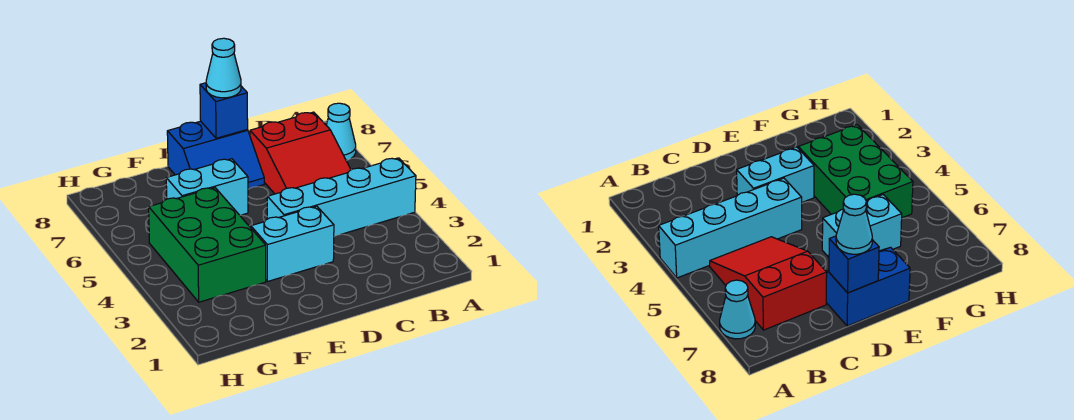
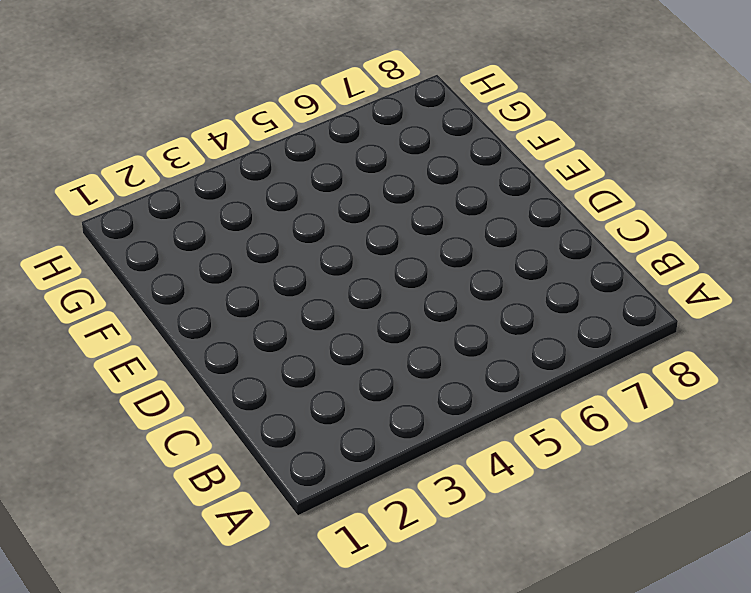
none -> cyan 1x4 brick [267,158,416,236]
none -> cyan 1x1 cone [326,103,356,161]

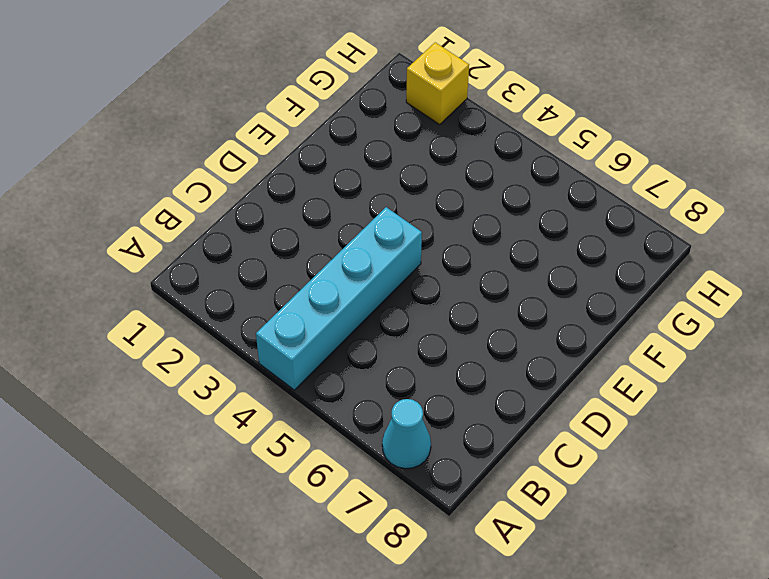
yellow 1x1 brick [406,42,469,125] -> none
none -> red 2x3 slope [250,112,351,194]
none -> cyan 1x2 brick [251,206,334,282]

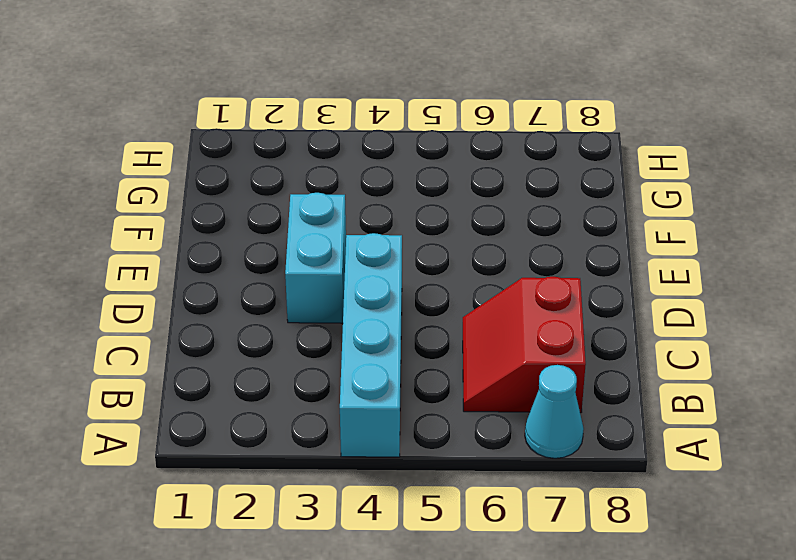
red 2x2 slope [463,277,586,413] -> red 2x3 slope [250,112,351,194]
none -> blue 2x2 slope [167,121,264,189]
none -> cyan 1x2 brick [166,159,248,215]

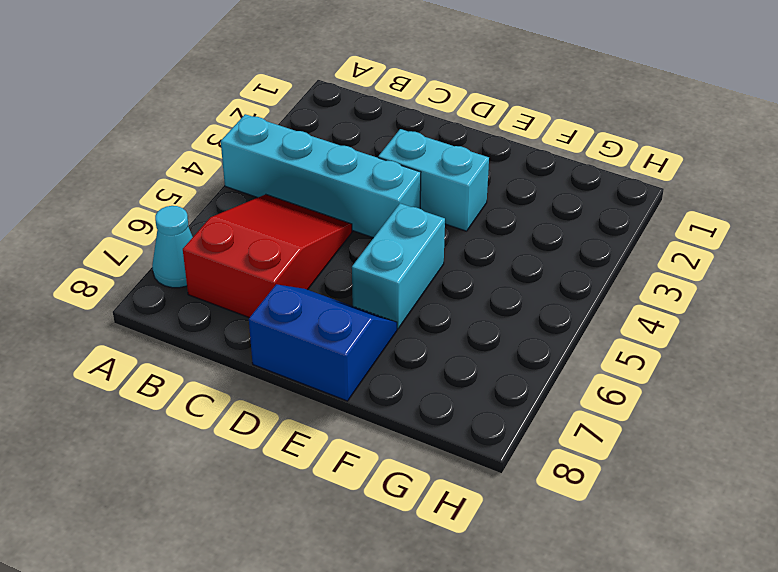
cyan 1x2 brick [352,203,445,329] -> cyan 1x2 brick turned to [166,159,248,215]
none -> green 2x3 brick [149,188,266,302]
none -> blue 1x1 brick [200,83,248,138]

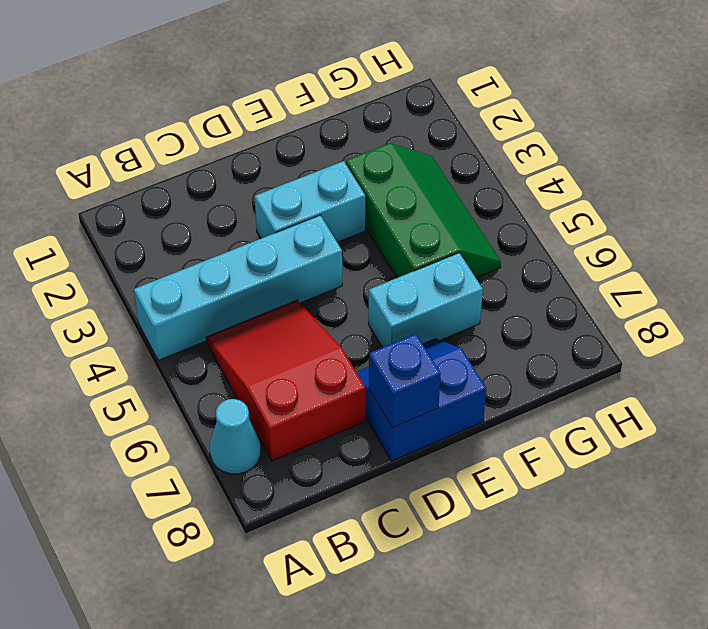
green 2x3 slope [346,143,501,278] -> green 2x3 brick [149,188,266,302]
none -> cyan 1x1 cone [206,38,241,98]

